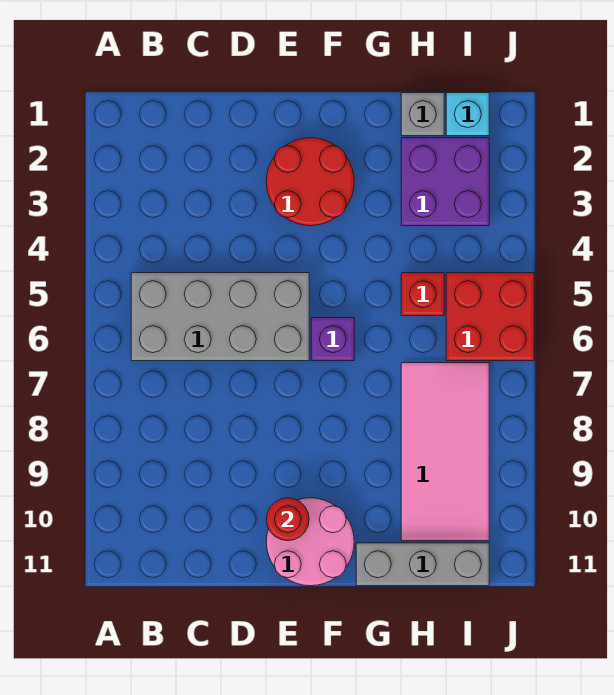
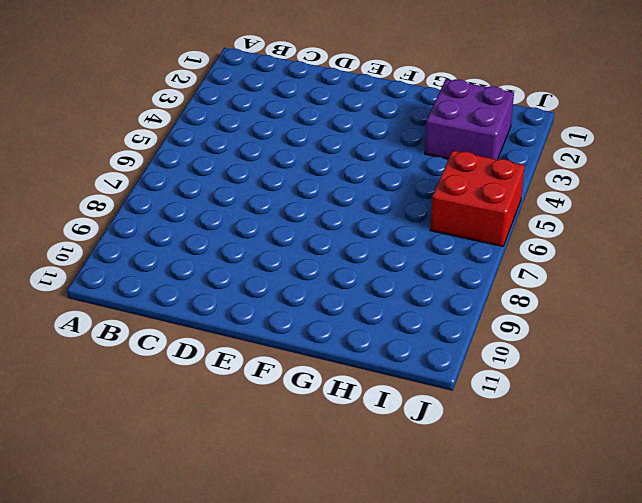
none -> grey 2x4 brick [131,273,309,361]
none -> red 2x2 round brick [266,138,354,226]
none -> pink 2x2 round brick [266,498,354,586]

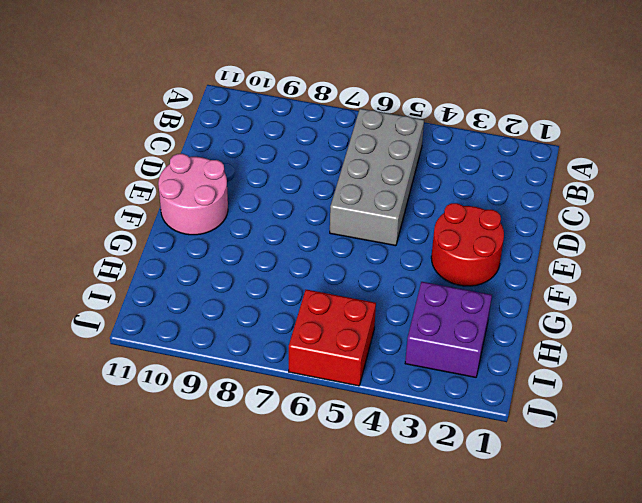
none -> purple 1x1 brick [311,318,354,361]
none -> grey 1x3 brick [356,543,489,586]
none -> grey 1x1 brick [401,93,444,136]

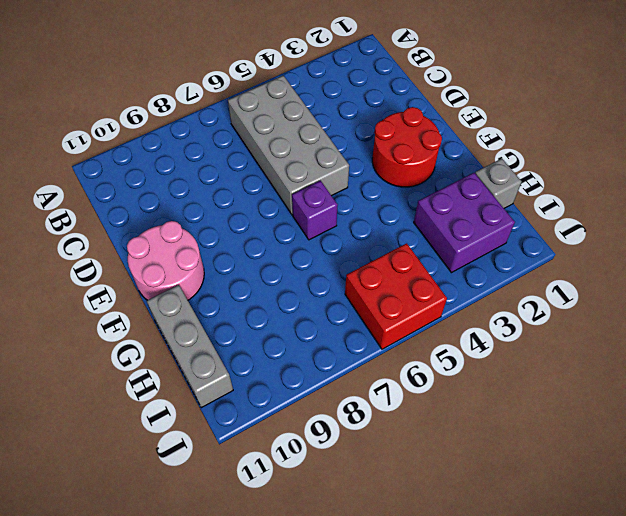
none -> red 1x1 brick [401,273,444,316]
none -> pink 2x4 tile [401,363,489,541]
none -> cyan 1x1 brick [446,93,489,136]

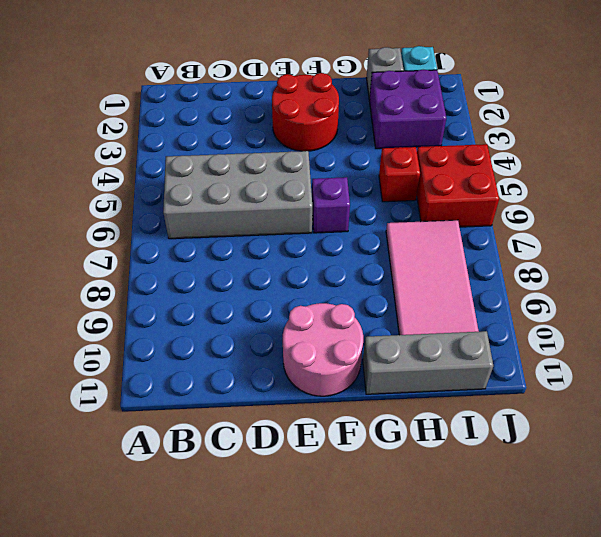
none -> red 1x1 round brick [266,498,309,541]

